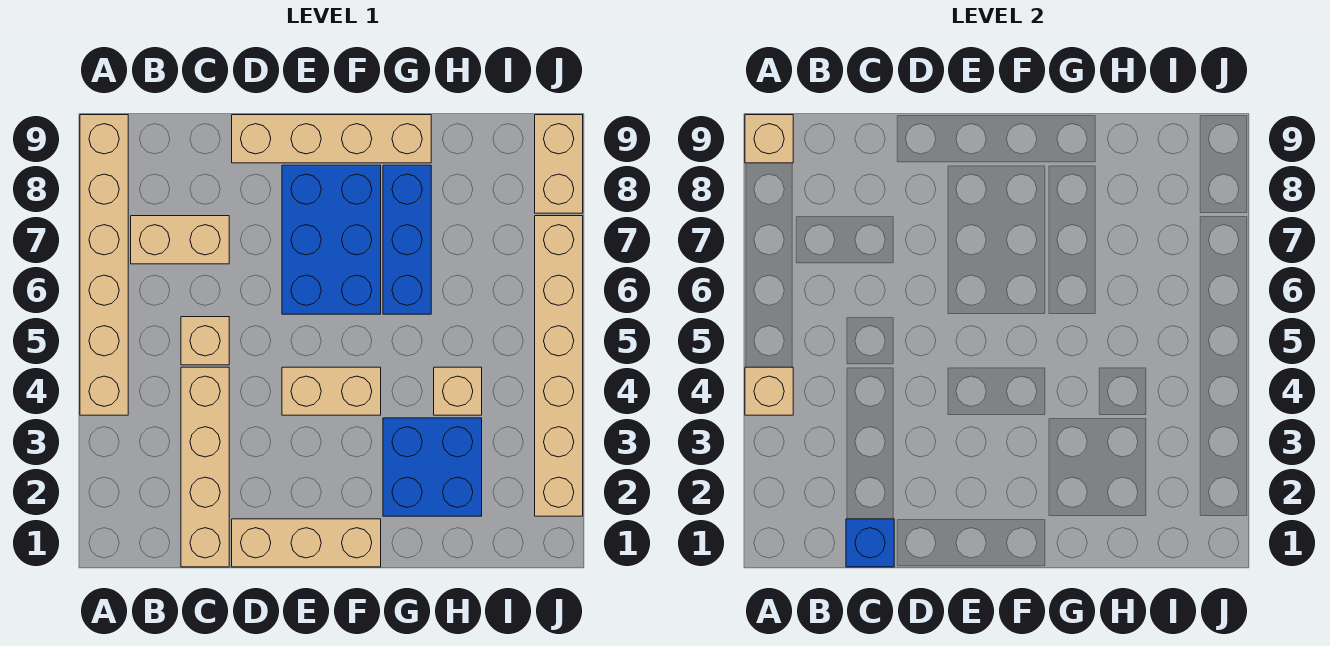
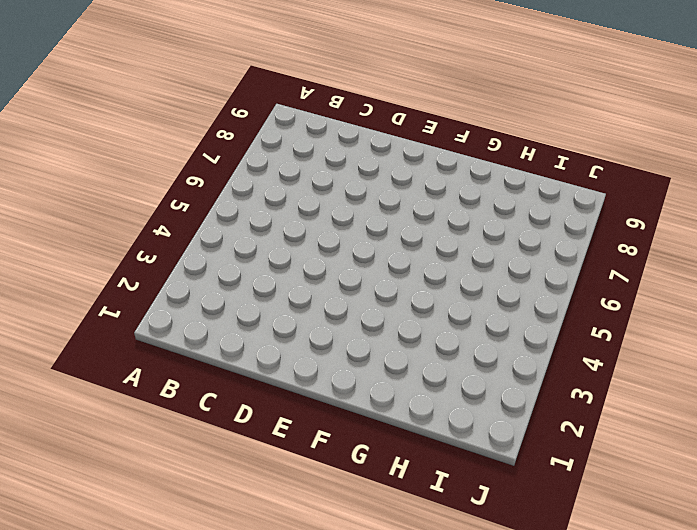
none -> tan 1x6 brick [80,115,128,415]
none -> tan 1x2 brick [131,216,229,264]
none -> tan 1x4 brick [181,367,229,567]

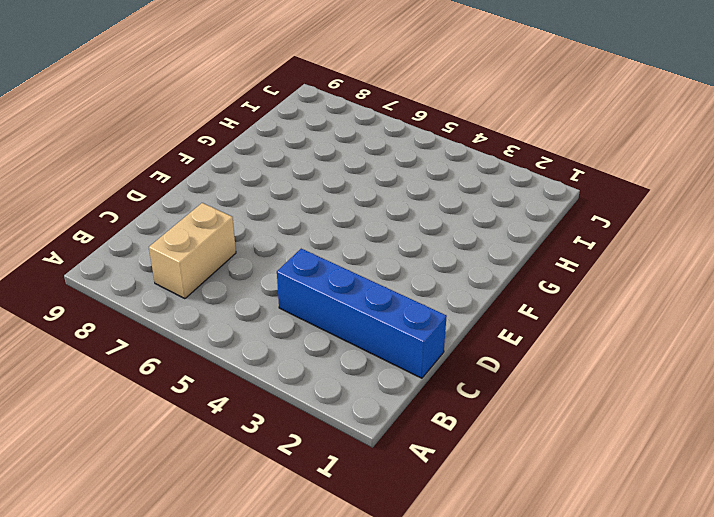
blue 1x4 brick [277,249,447,378] -> tan 1x4 brick [181,367,229,567]
none -> tan 1x6 brick [80,115,128,415]
none -> tan 1x1 brick [181,317,229,365]
none -> tan 1x3 brick [232,519,381,567]

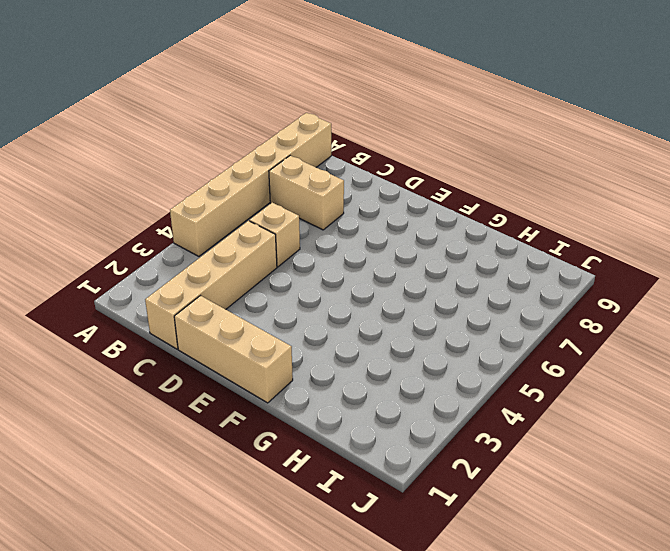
none -> tan 1x4 brick [232,115,431,163]
none -> tan 1x2 brick [282,367,381,415]
none -> blue 2x3 brick [282,165,381,314]

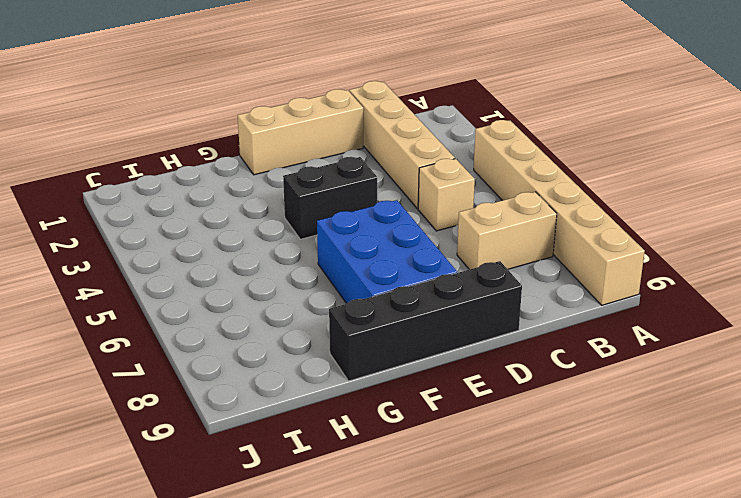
black 1x4 brick [329,261,522,381] -> tan 1x4 brick [232,115,431,163]
black 1x2 brick [283,157,377,239] -> tan 1x2 brick [282,367,381,415]
none -> blue 2x2 brick [383,418,482,516]
none -> blue 1x3 brick [383,165,431,314]
none -> tan 1x1 brick [434,367,482,415]

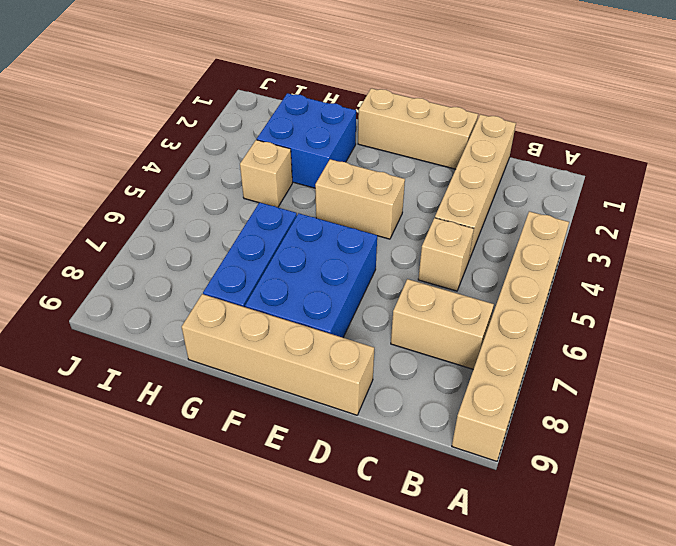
none -> tan 1x6 brick [535,216,583,516]
none -> tan 1x2 brick [535,115,583,213]
none -> tan 1x1 brick [745,367,793,415]

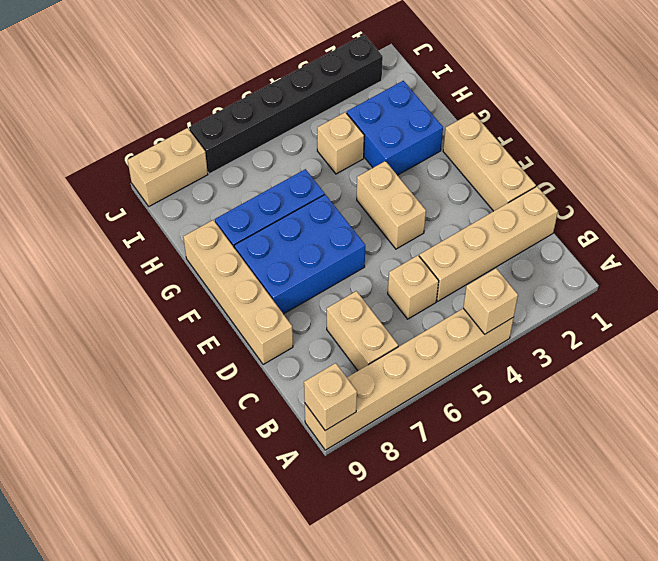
black 1x6 brick [189,35,383,174] -> tan 1x6 brick [535,216,583,516]
none -> blue 1x1 brick [846,519,894,567]

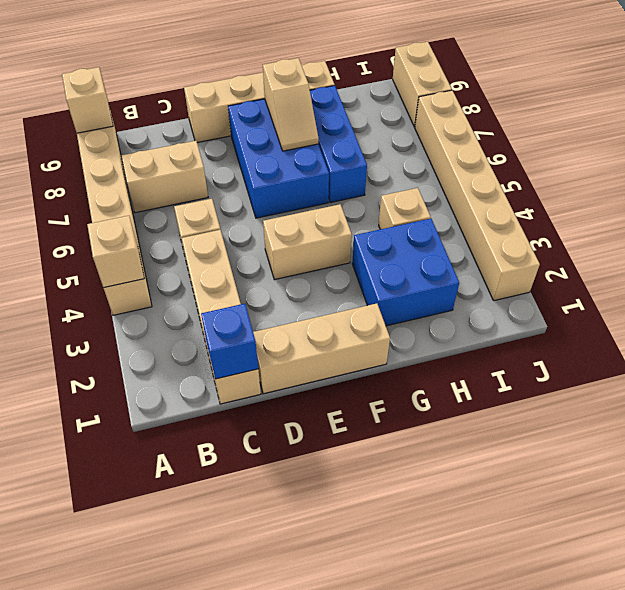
tan 1x2 slope [263,58,319,151] -> none

